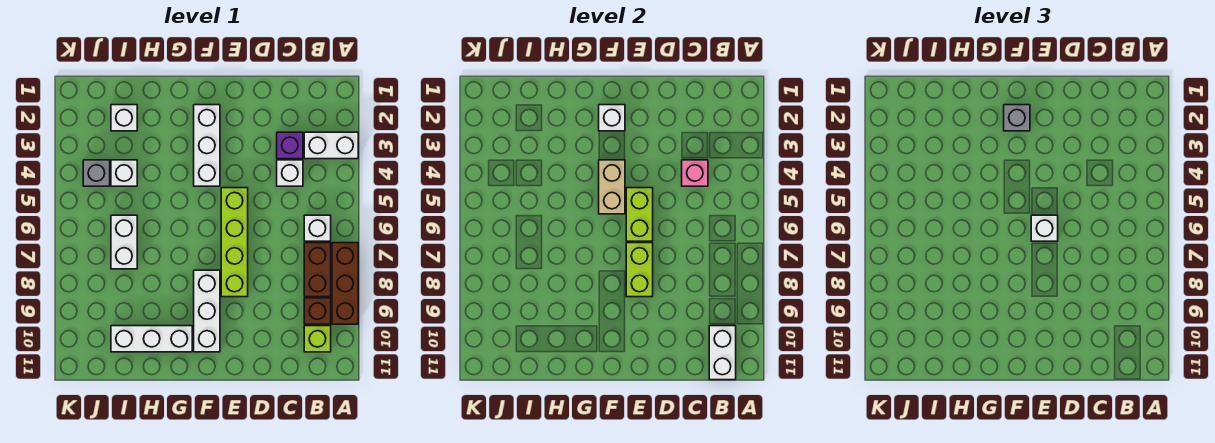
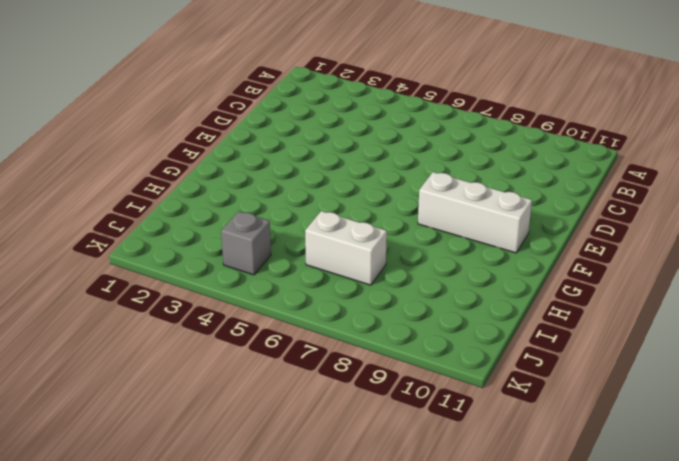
none -> white 1x2 brick [304,132,358,159]
none -> brown 1x3 brick [332,243,358,324]
none -> white 1x1 brick [304,215,331,241]

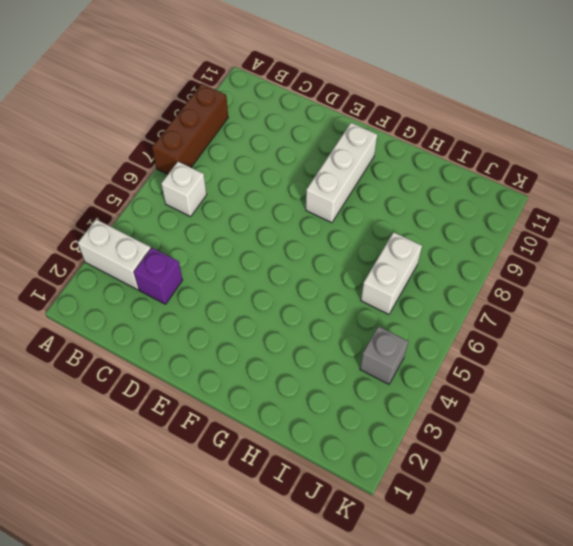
none -> brown 1x2 brick [304,243,331,297]
none -> brown 1x1 brick [304,298,331,324]
none -> lime 1x1 brick [304,326,331,352]

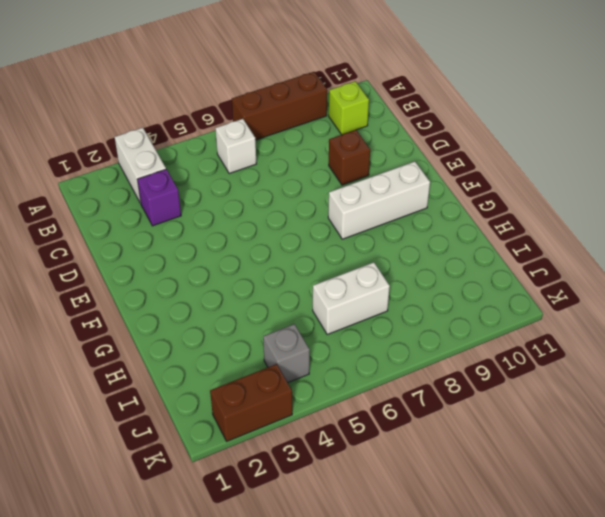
brown 1x1 brick [329,130,370,185] -> brown 1x1 brick moved to [304,298,331,324]
brown 1x2 brick [210,364,292,441] -> brown 1x2 brick moved to [304,243,331,297]
none -> white 1x1 brick [277,160,303,186]
none -> lime 1x4 brick [221,188,248,297]
none -> white 1x3 brick [194,105,220,186]

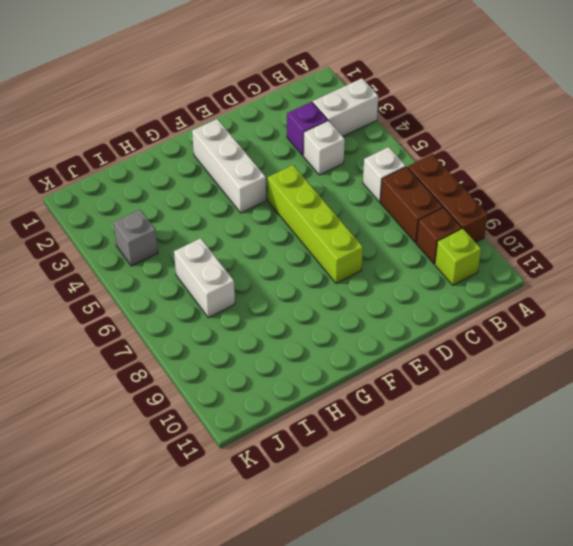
none -> white 1x3 brick [194,270,220,352]
none -> white 1x3 brick [111,326,192,352]
none -> white 1x1 brick [111,105,137,131]

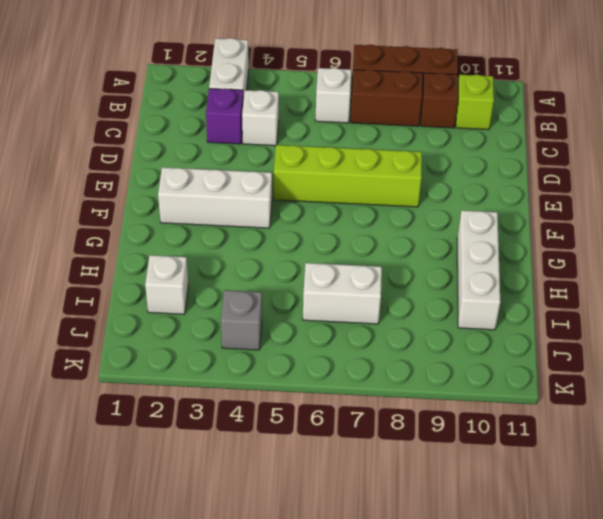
none -> white 1x3 brick [194,270,220,352]
none -> white 1x1 brick [111,160,137,186]
none -> white 1x2 brick [709,326,736,380]

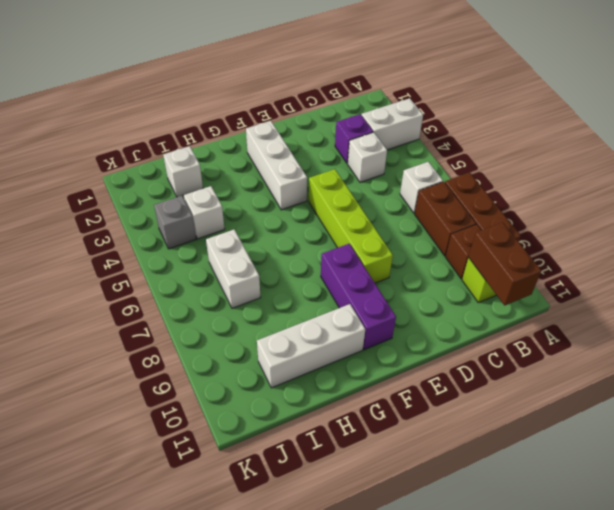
brown 1x2 brick [469,222,541,305] -> white 1x2 brick [709,326,736,380]
purple 1x3 brick [321,244,396,350] -> white 1x3 brick [194,270,220,352]
none -> pink 1x1 brick [682,160,708,186]
none -> lime 1x2 brick [626,188,653,241]
none -> lime 1x2 brick [626,243,653,297]

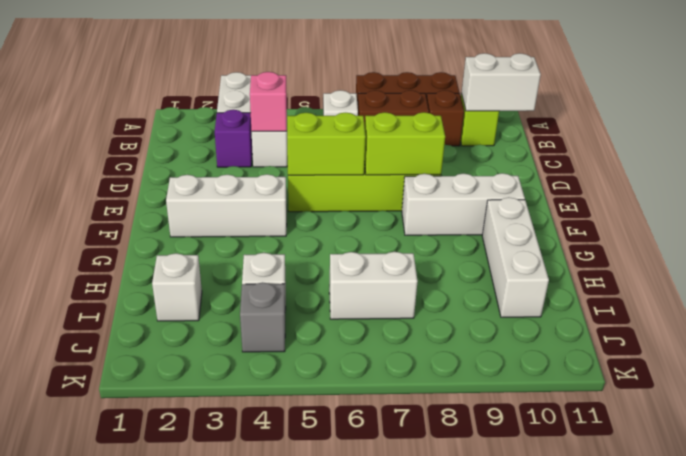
none -> white 1x1 brick [599,105,625,131]
none -> tan 1x2 brick [599,160,625,214]
none -> white 1x1 brick [1031,215,1058,241]

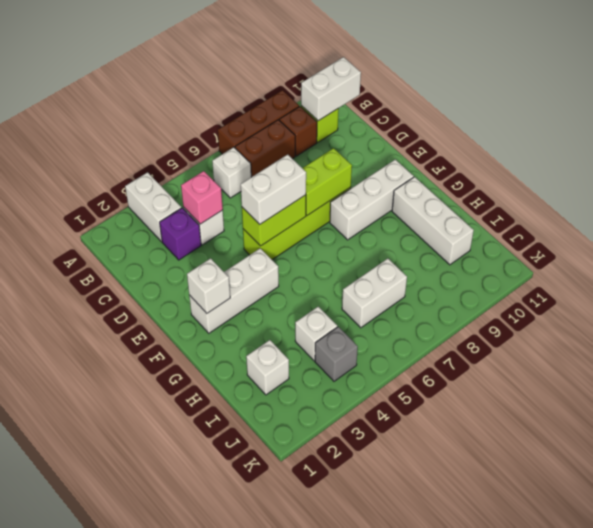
white 1x2 brick [241,155,306,224] -> white 1x1 brick [1031,215,1058,241]
none -> tan 1x2 brick [599,160,625,214]
none -> grey 1x1 brick [1004,105,1030,131]

